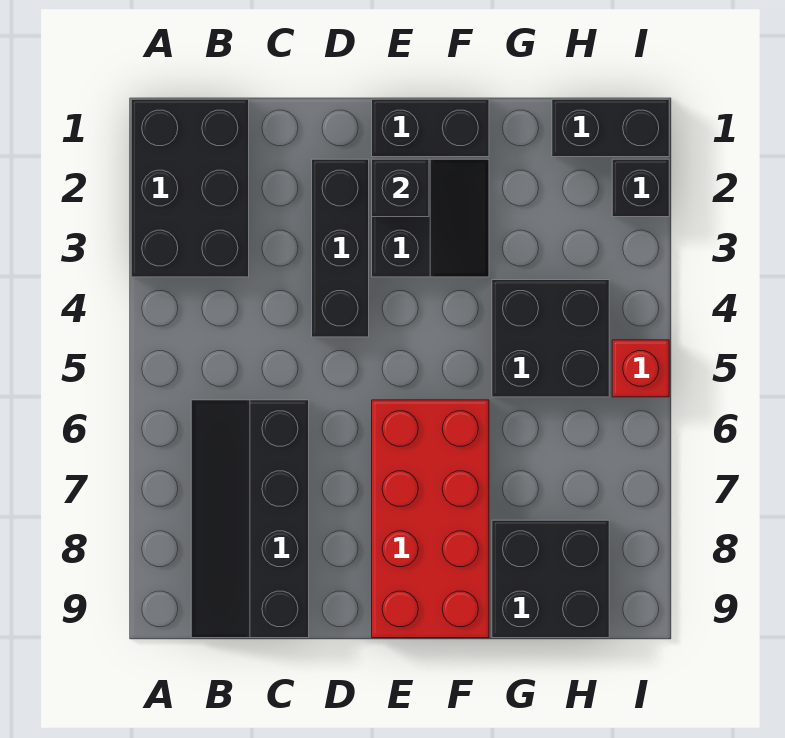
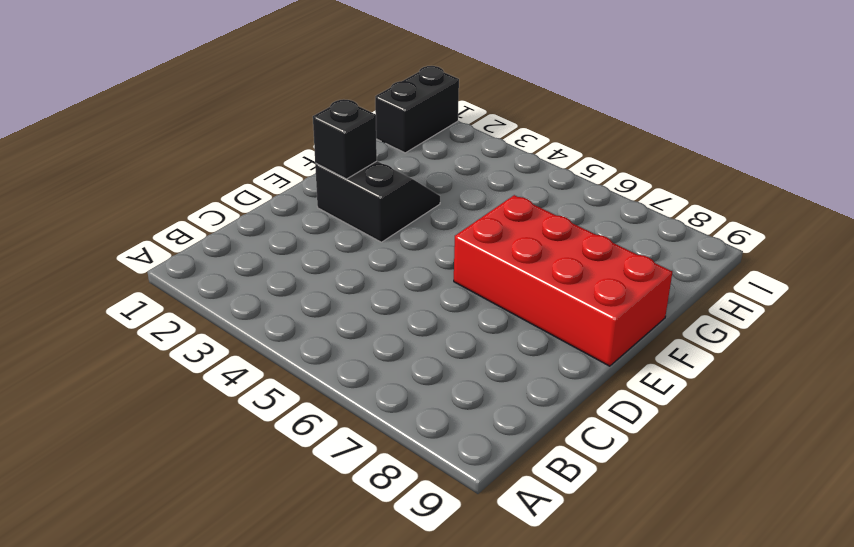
none -> black 2x3 brick [131,99,249,277]
none -> black 2x4 slope [191,400,309,638]
none -> black 1x3 brick [312,159,369,337]

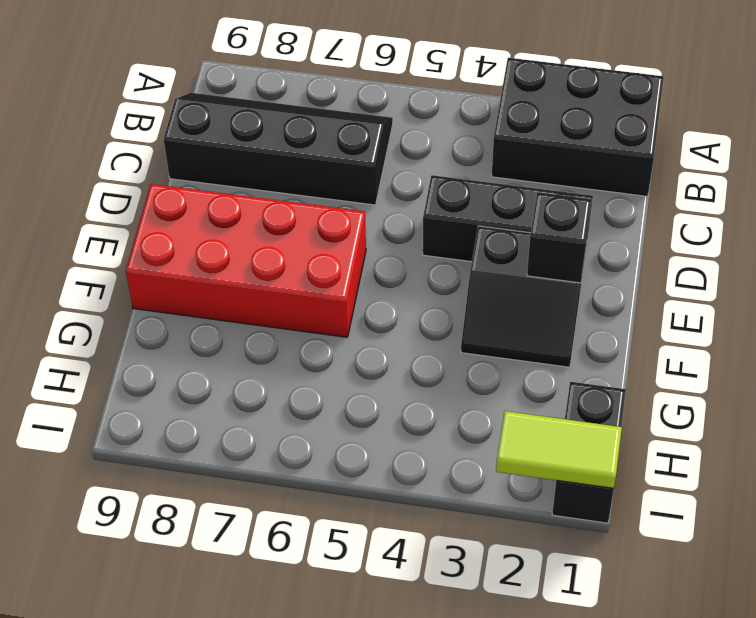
lime 1x2 tile [496,411,622,488] -> none
none -> black 1x2 brick [372,99,489,157]
none -> black 2x2 brick [492,280,609,397]
none -> black 2x2 brick [492,520,609,638]

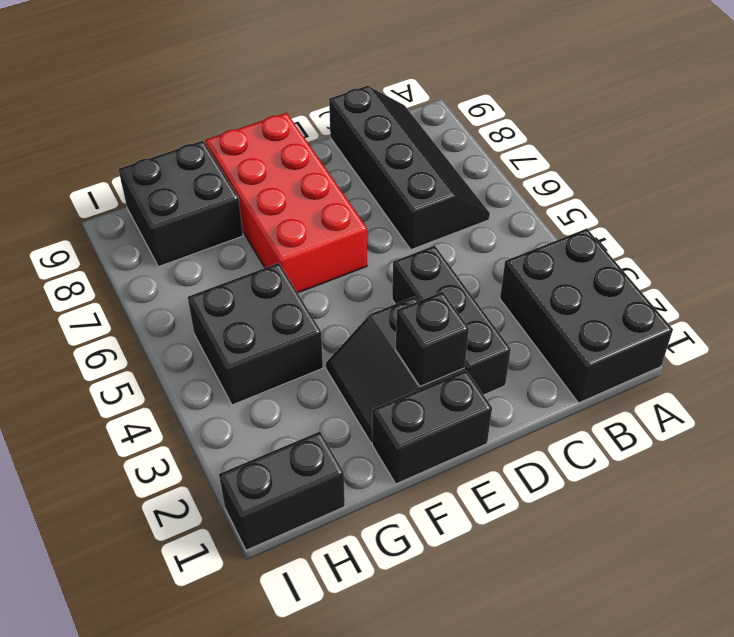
none -> black 1x1 brick [612,159,669,217]
none -> red 1x1 brick [612,340,669,397]

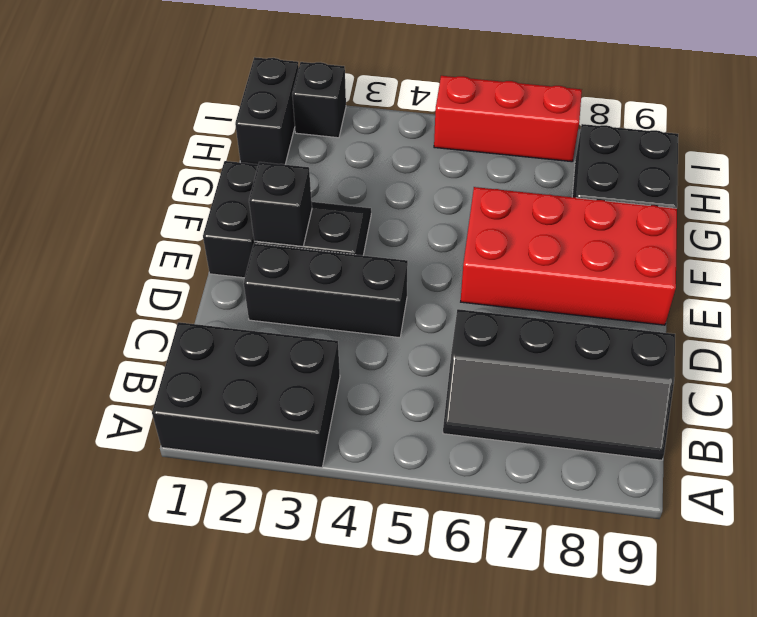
red 1x3 brick [434,76,582,162] -> red 1x1 brick [612,340,669,397]
none -> black 2x2 brick [492,280,609,397]

